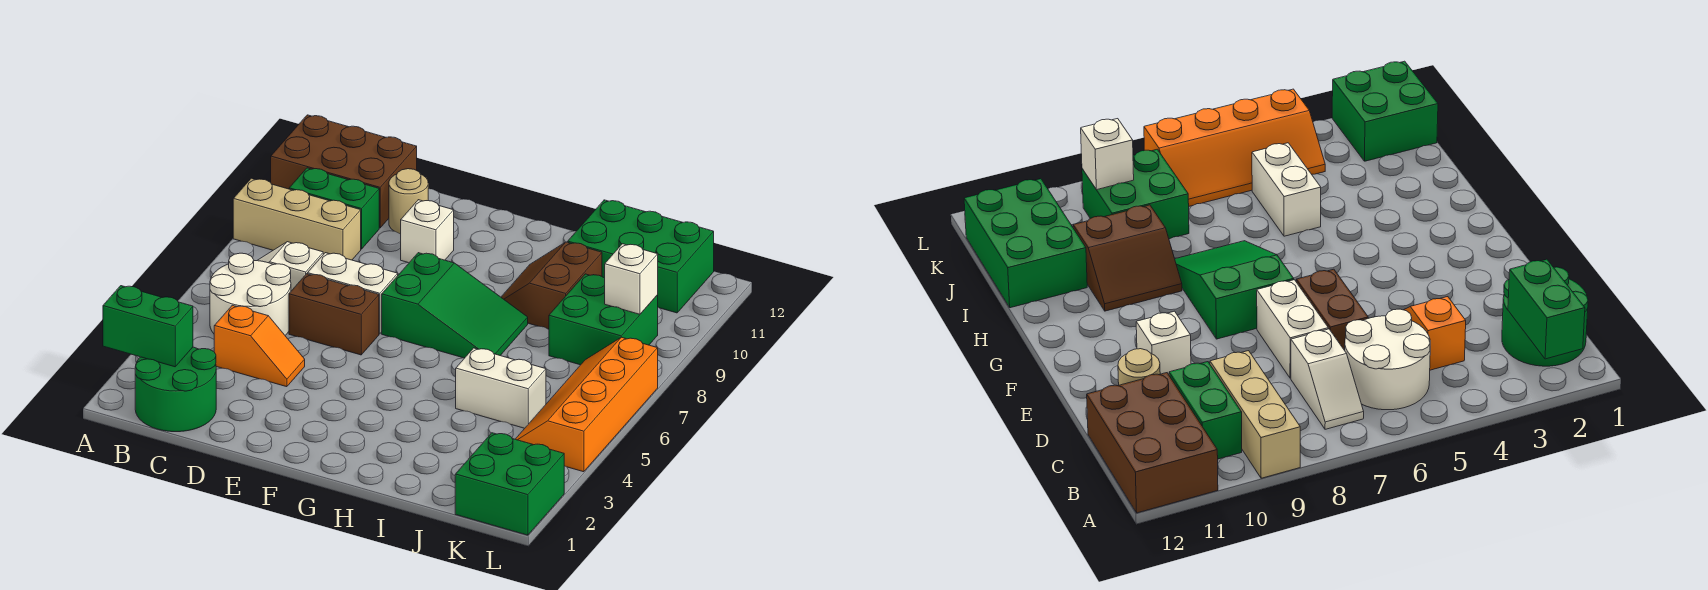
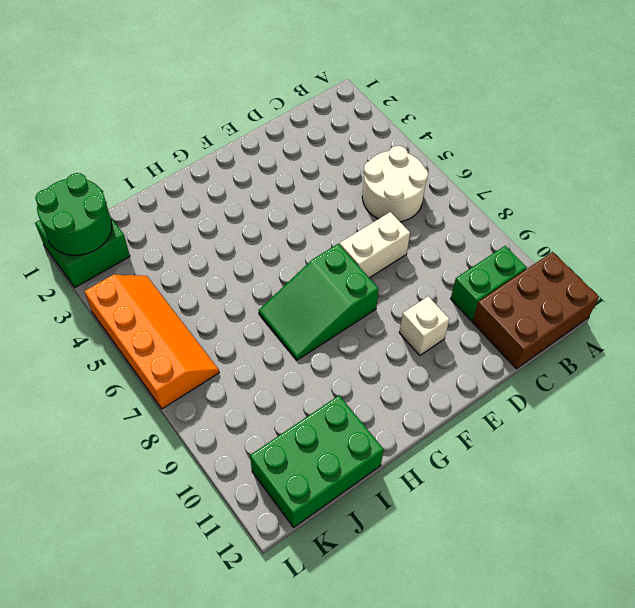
green 2x2 round brick [35,173,112,255] -> green 2x2 round brick moved to [135,347,216,432]
none -> tan 1x3 brick [233,178,361,260]
none -> white 1x2 slope [257,242,323,291]
none -> orange 1x2 slope [214,305,305,387]

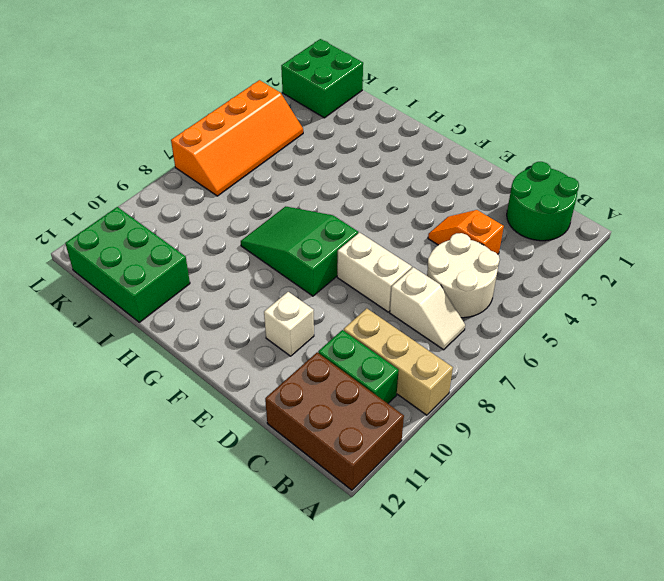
none -> brown 1x2 brick [289,274,379,355]
none -> tan 1x1 round brick [389,169,428,234]
none -> brown 2x2 slope [501,242,602,329]

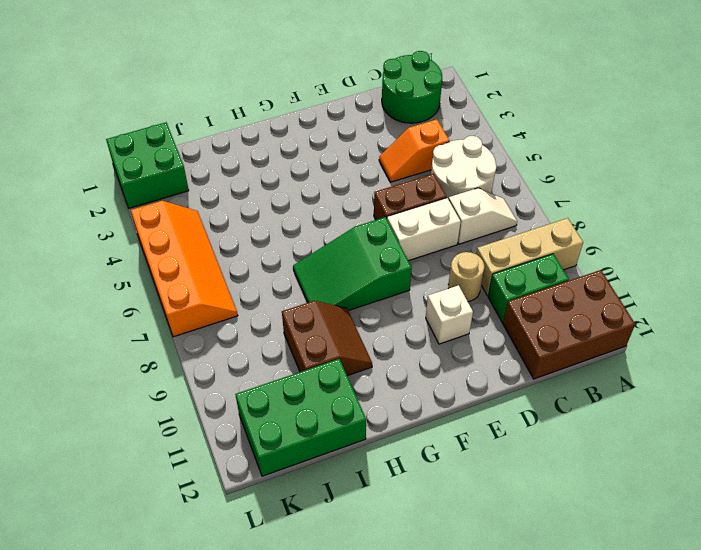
tan 1x1 round brick [448,252,484,302] -> tan 1x1 round brick moved to [389,169,428,234]
none -> white 1x2 brick [456,348,546,428]
none -> green 2x2 brick [549,274,658,365]
none -> green 1x2 brick [103,286,193,367]

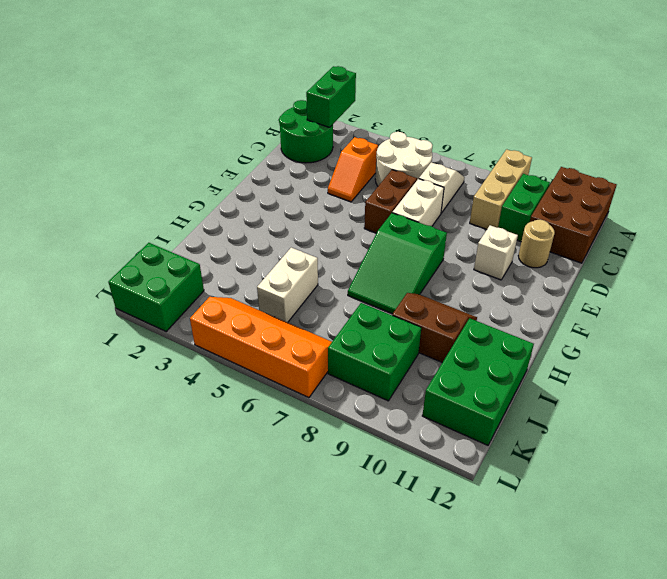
none -> white 1x1 brick [605,244,658,314]

